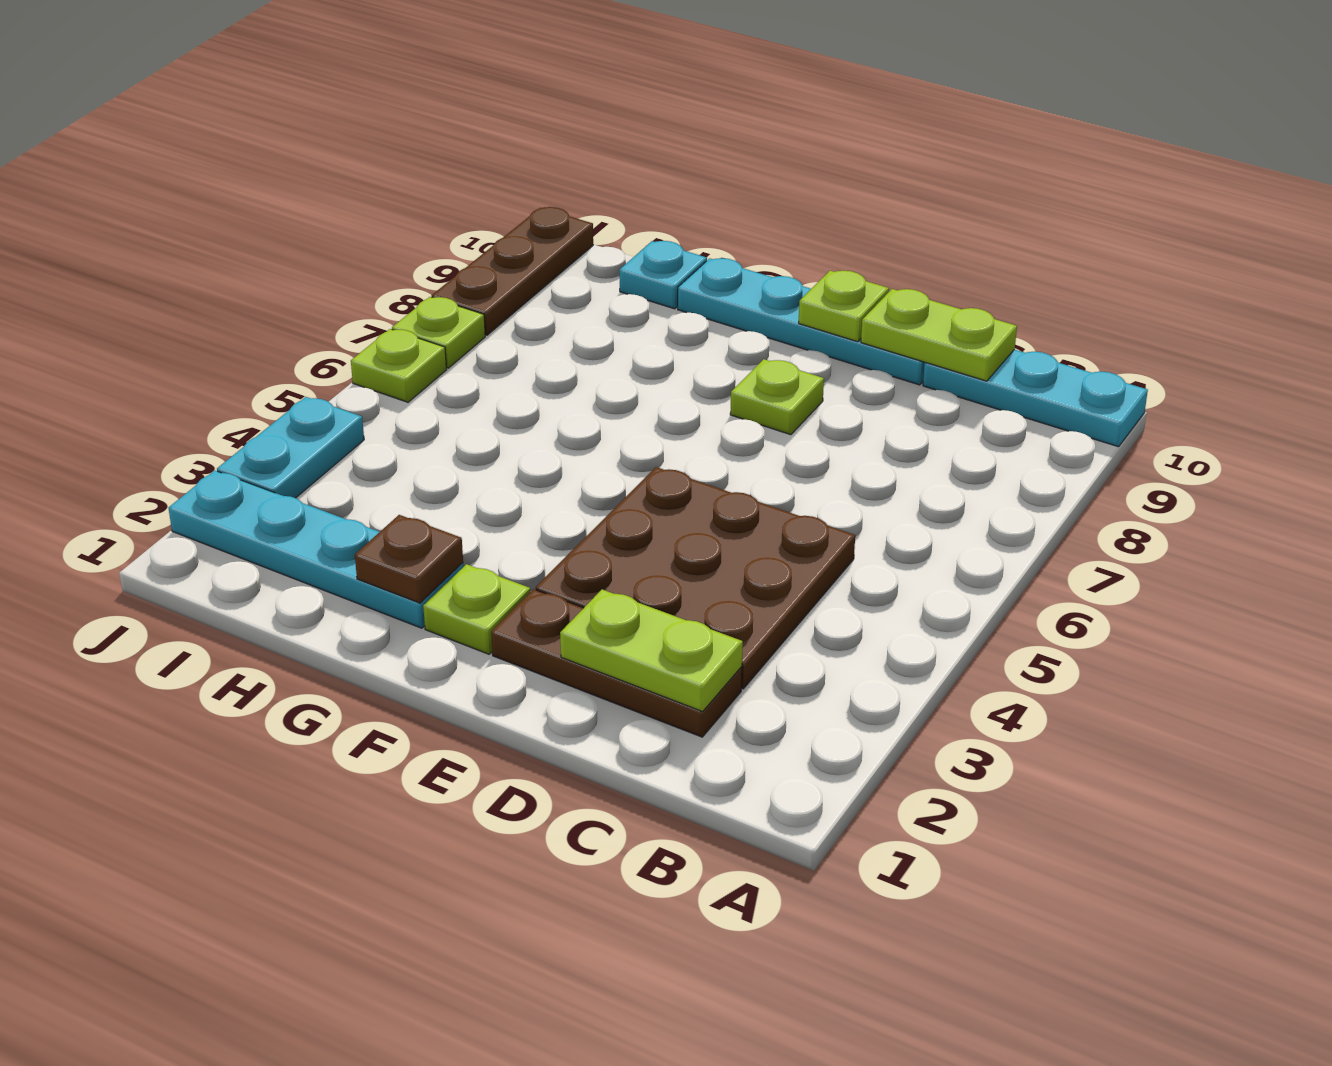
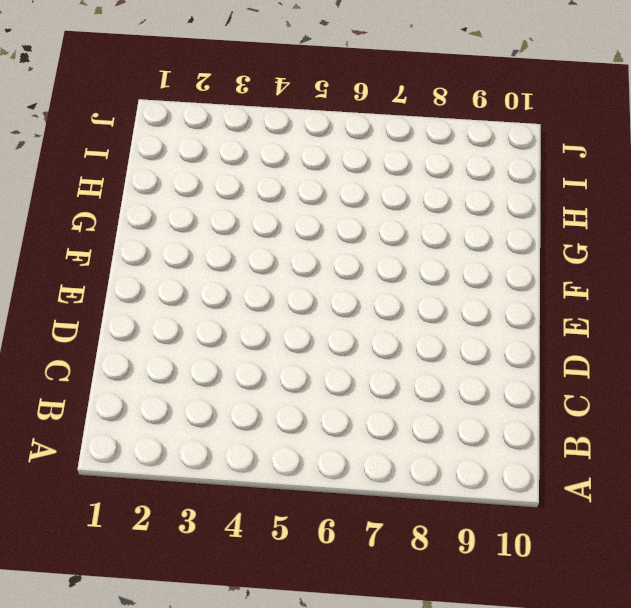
none -> cyan 1x3 plate [923,350,1148,447]
none -> brown 1x3 plate [491,589,742,737]
none -> brown 3x3 plate [535,467,855,689]

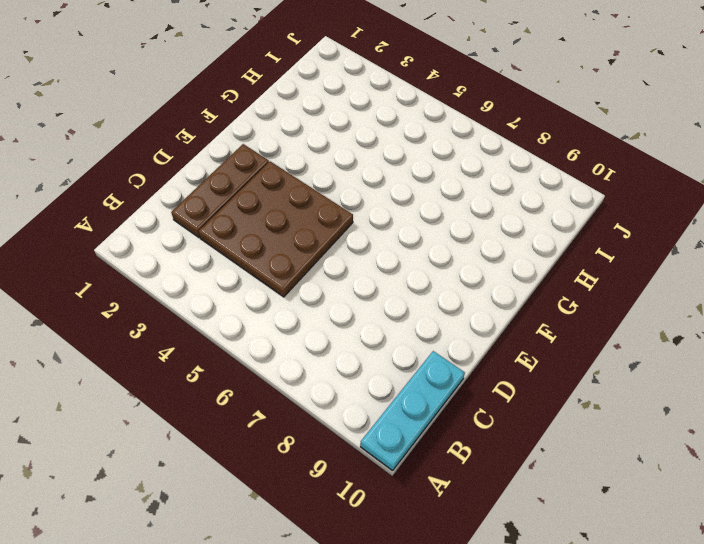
none -> cyan 1x4 plate [678,258,925,385]
none -> lime 1x1 plate [730,359,824,435]
none -> lime 1x1 plate [423,564,530,654]

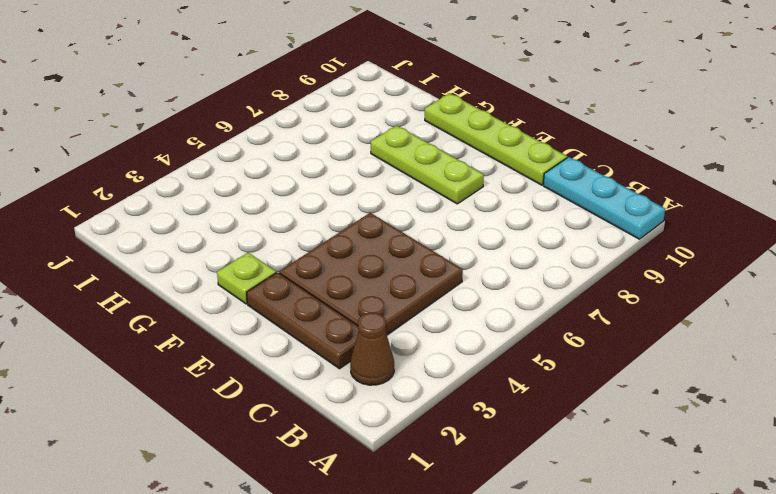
brown 1x1 cone [350,313,394,385] -> none
lime 1x4 plate [425,93,567,185] -> cyan 1x4 plate [678,258,925,385]
lime 1x3 plate [371,125,484,204] -> lime 1x1 plate [730,359,824,435]
none -> cyan 1x4 plate [169,470,464,628]
none -> cyan 1x1 plate [619,241,707,309]
none -> cyan 1x2 plate [217,397,364,498]

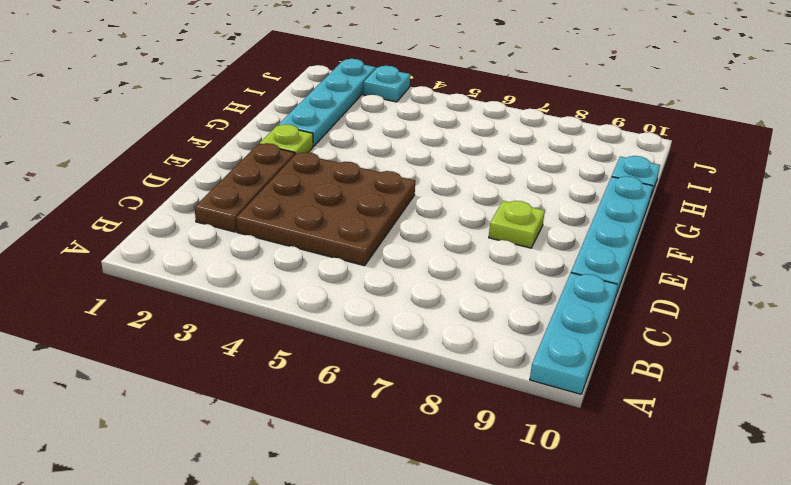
cyan 1x1 plate [363,66,410,102] -> cyan 1x2 plate [217,397,364,498]
none -> lime 1x1 plate [351,329,446,402]
none -> lime 1x1 plate [392,297,485,368]
none -> brown 1x3 plate [432,207,593,335]

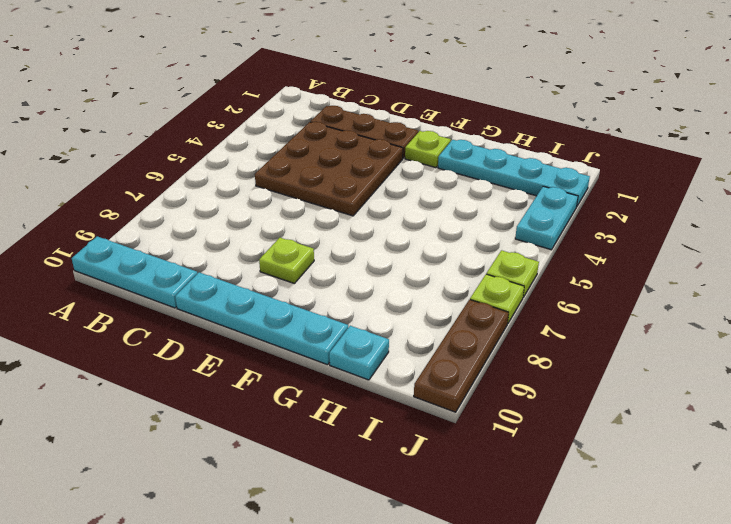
none -> lime 1x2 plate [560,589,743,712]
none -> lime 1x2 plate [861,289,1017,381]
none -> lime 1x1 plate [799,271,889,342]

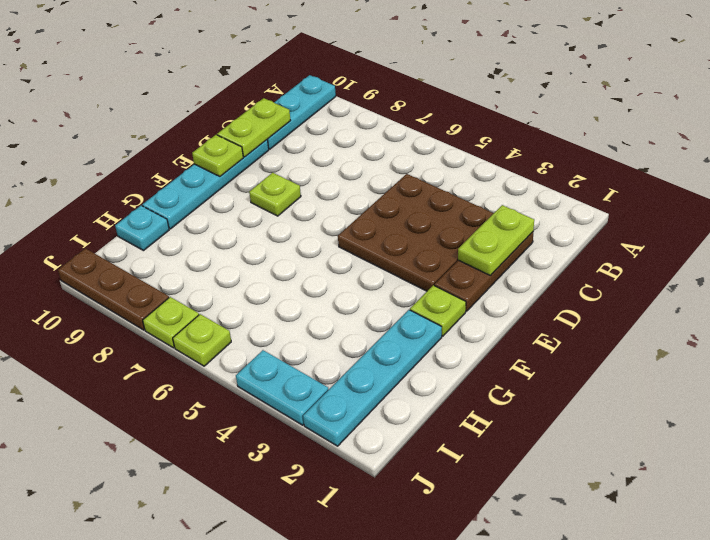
none -> brown 1x1 plate [355,515,463,603]

